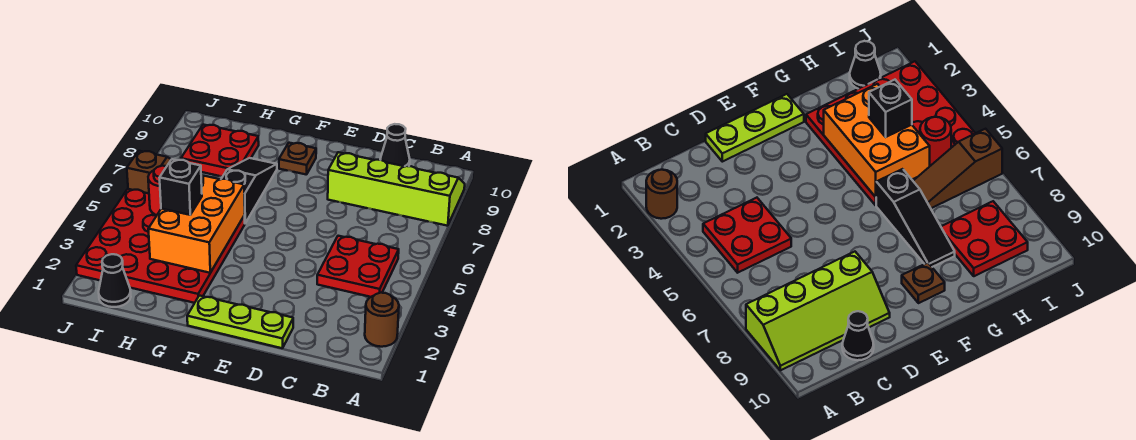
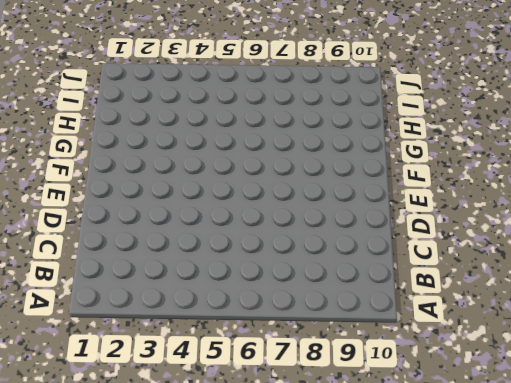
none -> brown 1x1 round brick [365,293,399,347]
none -> lime 2x4 slope [328,152,465,226]
none -> red 2x2 plate [317,236,399,297]

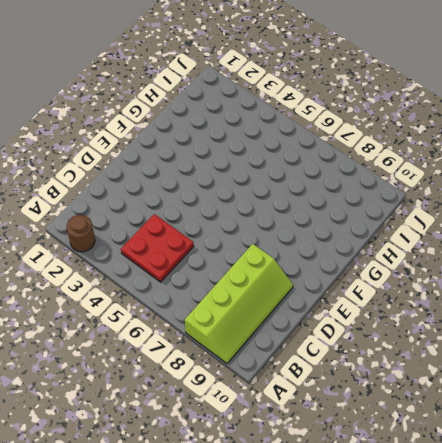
none -> black 1x1 cone [380,124,410,166]
none -> lime 1x3 plate [187,296,293,348]
none -> brown 1x1 plate [279,143,316,175]

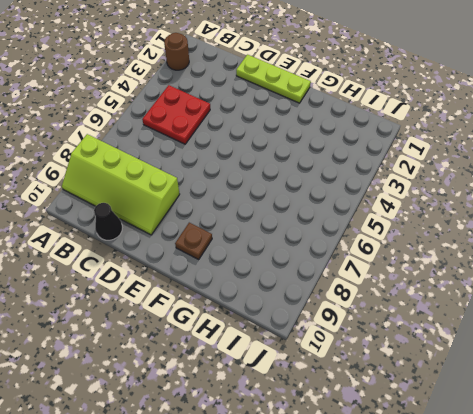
none -> red 4x4 plate [76,189,245,303]
none -> black 1x3 slope [222,158,277,223]
none -> brown 1x3 slope [127,151,171,193]

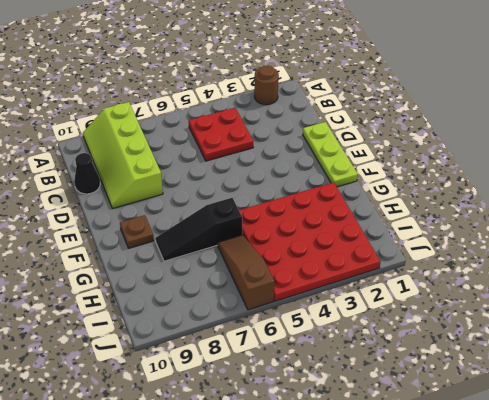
none -> red 2x2 plate [181,125,259,177]
none -> black 1x1 cone [99,254,131,307]
none -> orange 2x3 brick [148,175,245,273]

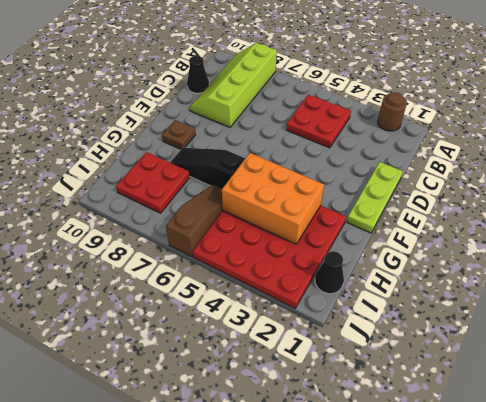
none -> red 1x1 round brick [148,166,167,215]
none -> black 1x1 brick [160,159,202,215]

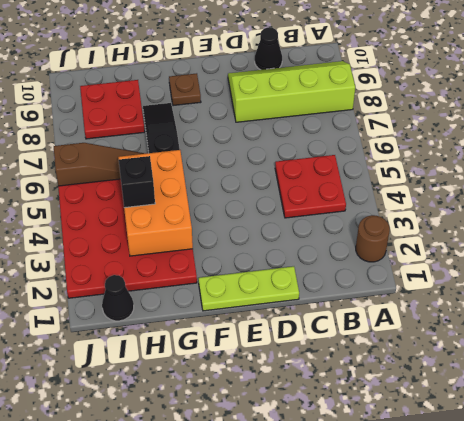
none -> red 1x1 round brick [148,166,167,215]

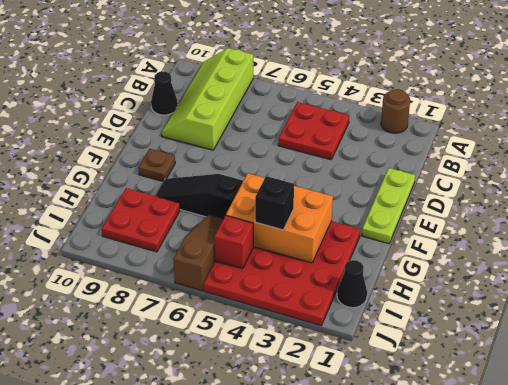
red 1x1 brick [214,215,253,269] -> red 1x1 round brick [148,166,167,215]

